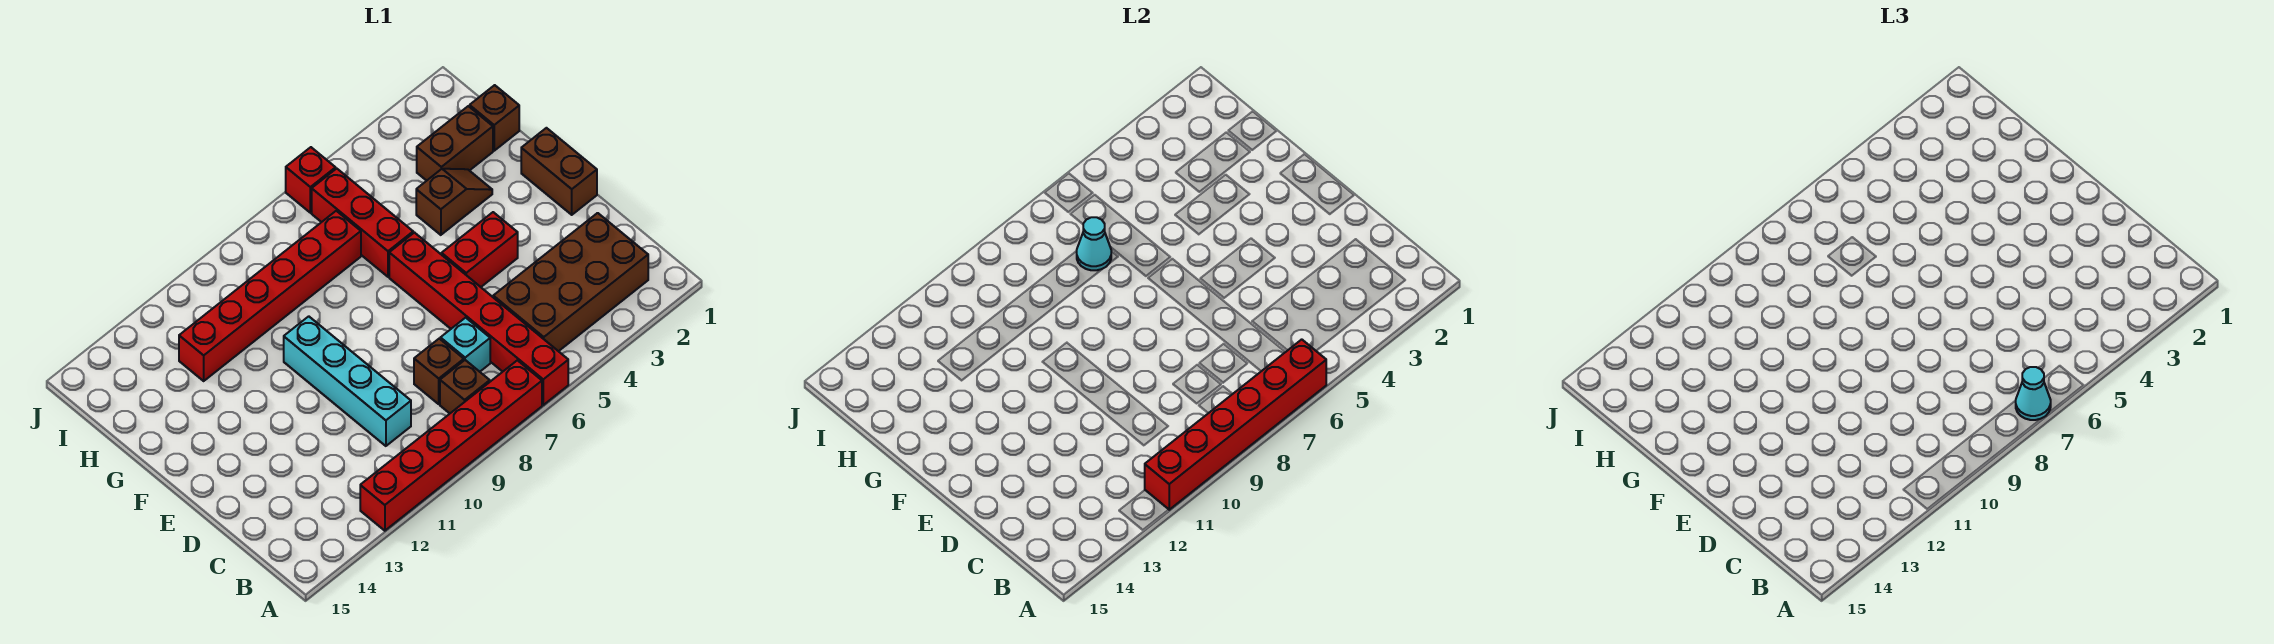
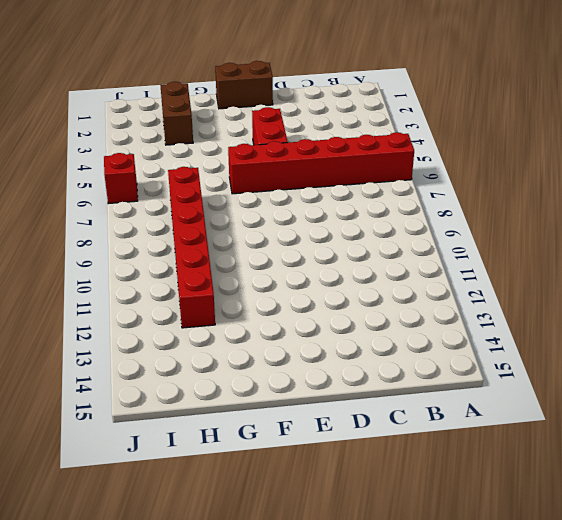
none -> red 1x6 brick [360,360,542,531]
none -> brown 2x4 brick [493,213,648,351]
none -> brown 1x1 brick [440,360,490,413]

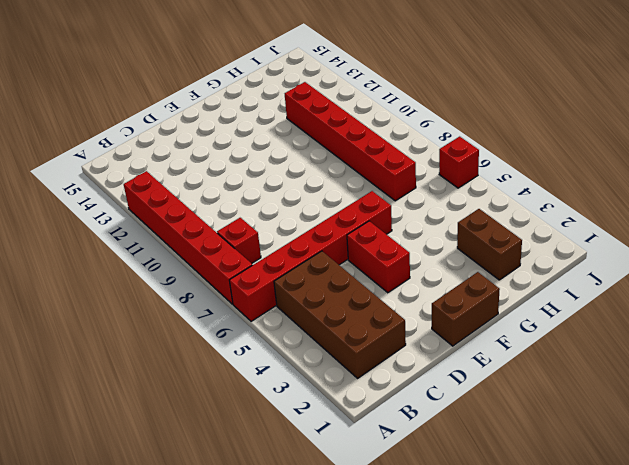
red 1x1 brick [217,218,261,263] -> brown 1x1 brick [440,360,490,413]
none -> cyan 1x1 brick [440,318,490,372]
none -> brown 1x1 brick [414,339,464,404]
none -> cyan 1x4 brick [284,316,411,446]

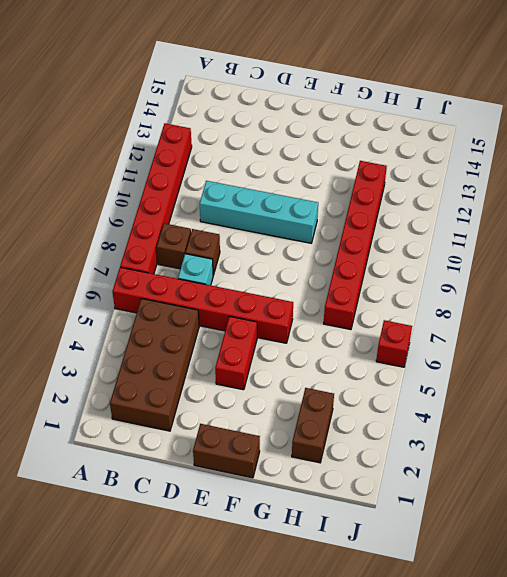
none -> brown 1x2 slope [416,169,492,235]
none -> red 1x3 brick [312,169,413,277]
none -> brown 1x1 brick [470,85,519,151]

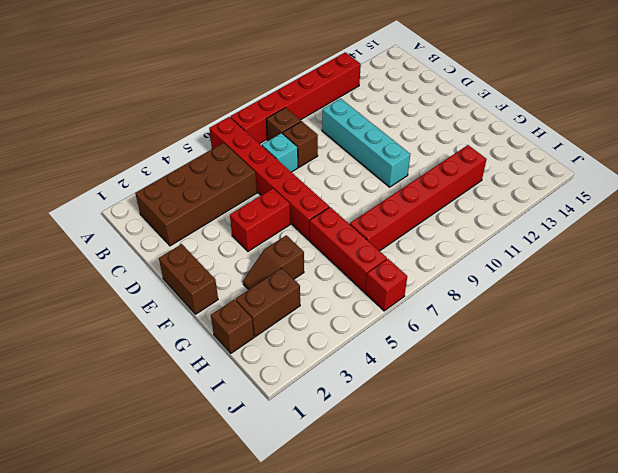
none -> red 1x6 brick [1145,339,1326,510]
none -> cyan 1x1 cone [1077,217,1111,270]
none -> cyan 1x1 cone [2016,367,2051,420]

